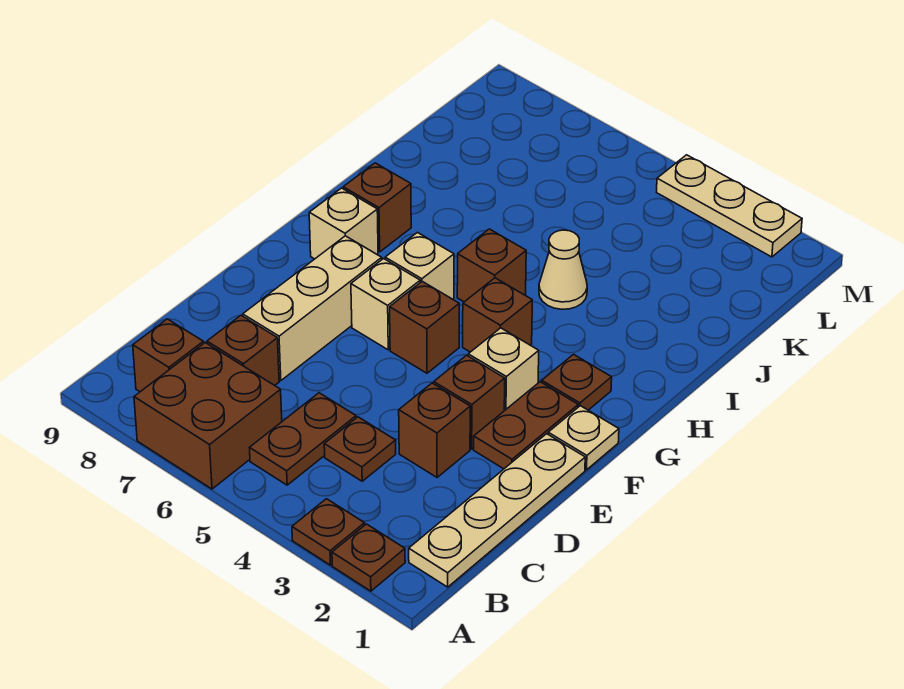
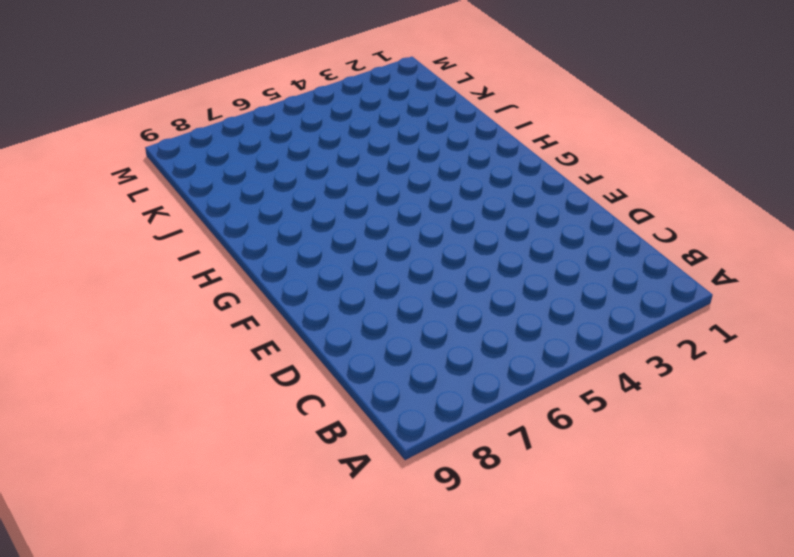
none -> brown 1x1 plate [332,524,405,591]
none -> brown 1x1 plate [292,499,365,565]
none -> brown 2x2 brick [134,342,282,489]

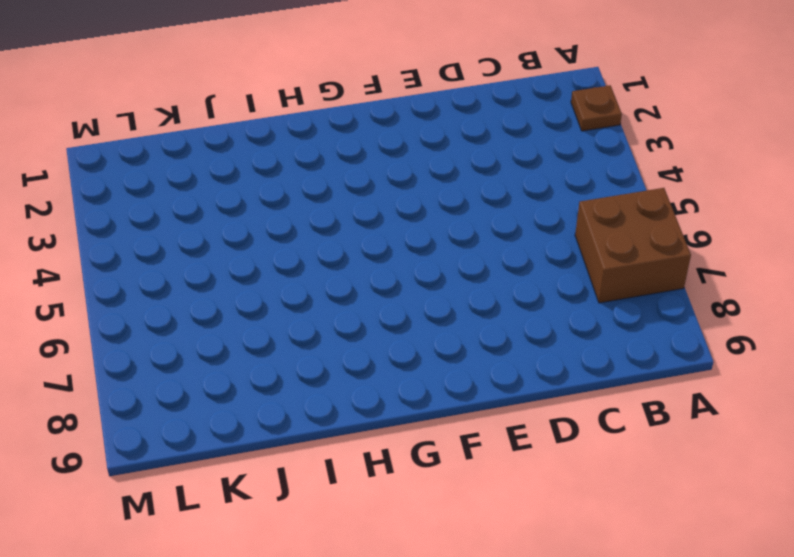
none -> brown 1x1 plate [292,499,365,565]
none -> tan 1x4 plate [409,434,585,587]
none -> brown 1x2 plate [250,393,356,485]

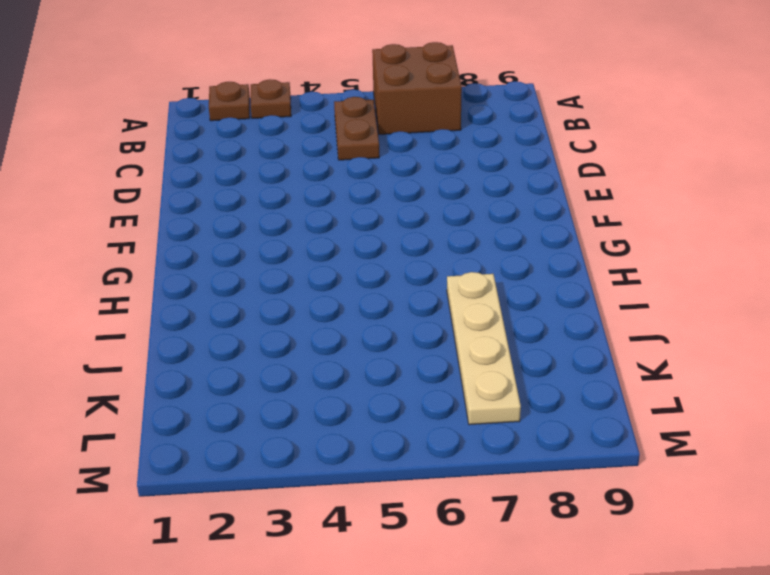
tan 1x4 plate [447,272,521,425] -> tan 1x4 plate moved to [409,434,585,587]
none -> brown 1x1 brick [133,319,204,392]
none -> brown 1x1 plate [324,417,396,481]
none -> brown 1x1 brick [207,316,279,385]

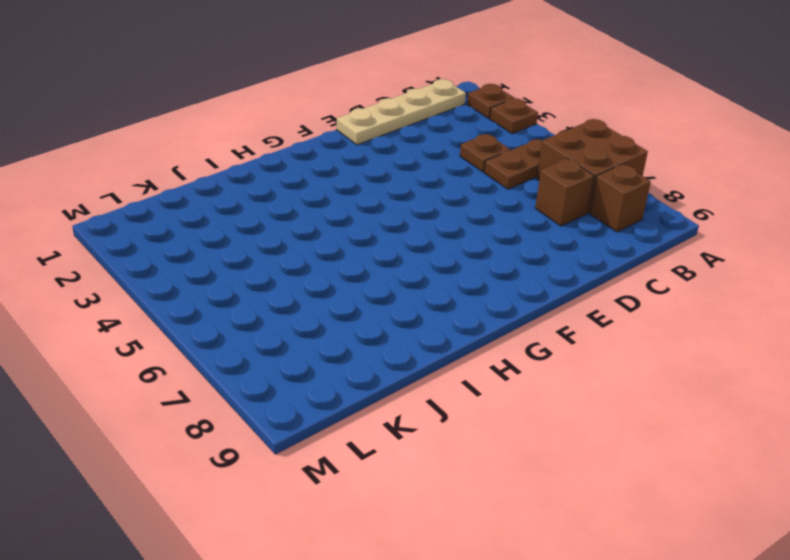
none -> brown 1x1 brick [399,383,470,477]
none -> tan 1x3 brick [243,236,382,381]
none -> brown 1x2 plate [474,382,578,469]

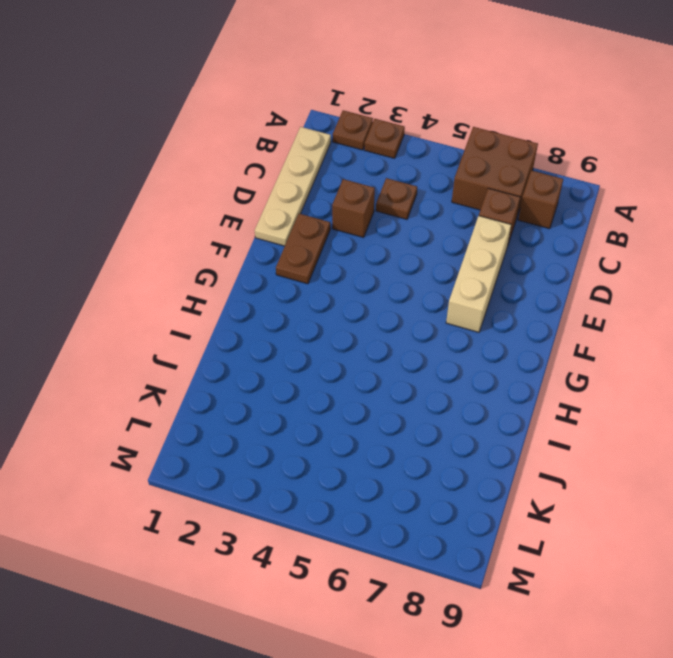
none -> brown 1x2 plate [250,393,356,485]
none -> brown 1x1 brick [434,355,505,449]
none -> tan 1x1 plate [548,406,619,470]

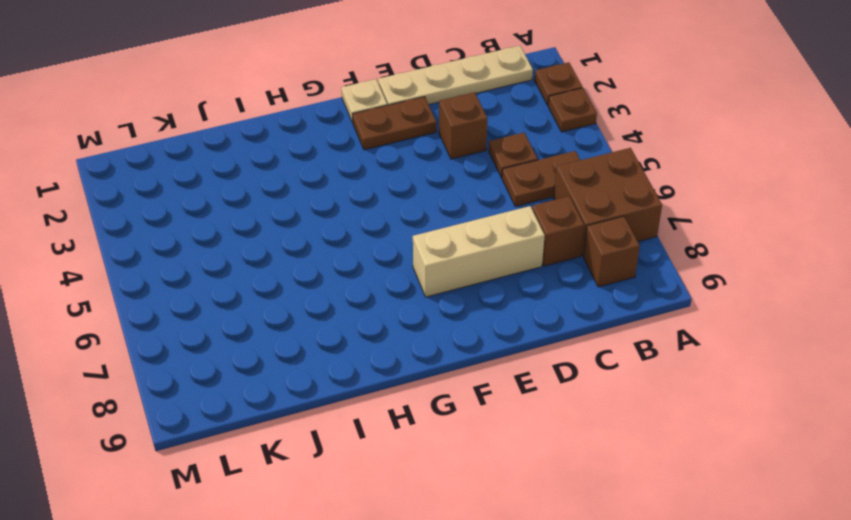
none -> brown 1x1 brick [434,355,505,449]
none -> tan 1x1 brick [468,328,539,411]
none -> brown 1x1 brick [390,281,459,373]

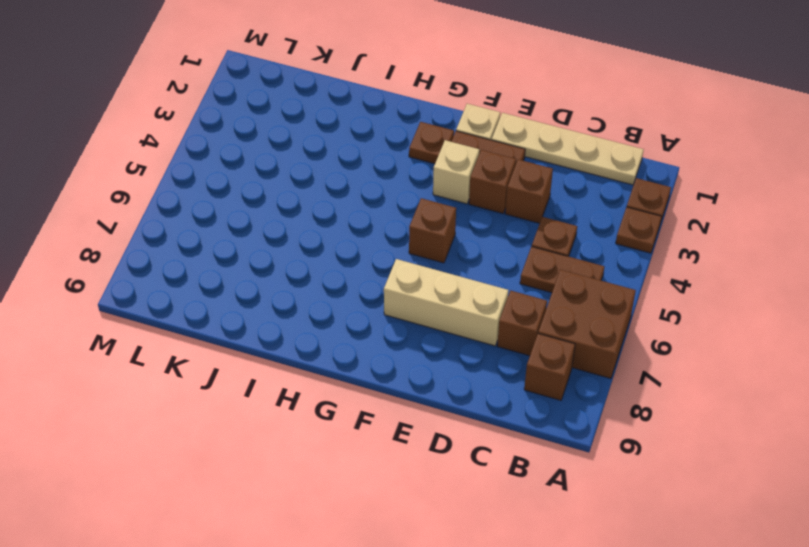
none -> tan 1x1 brick [351,259,420,350]
none -> brown 1x1 brick [463,278,532,352]
none -> tan 1x1 brick [385,232,454,299]

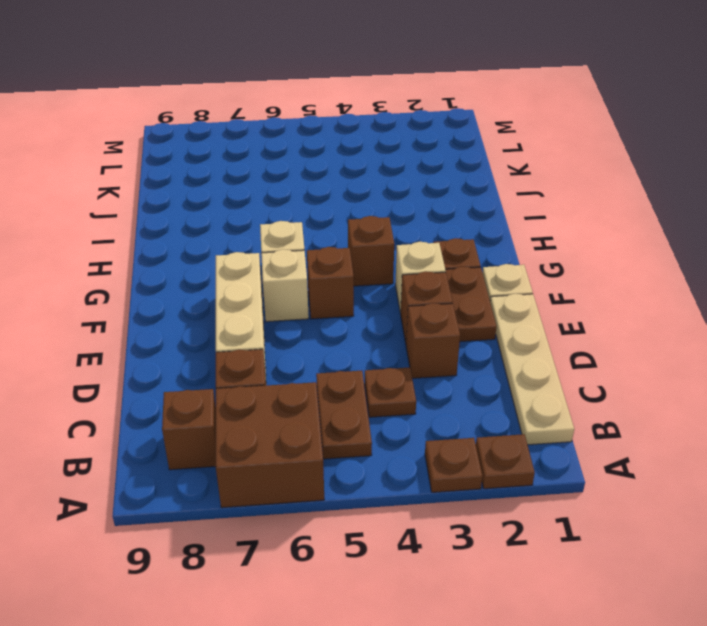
none -> tan 1x1 brick [309,188,378,259]
none -> brown 1x1 brick [457,229,526,302]
none -> brown 1x1 brick [343,163,411,252]

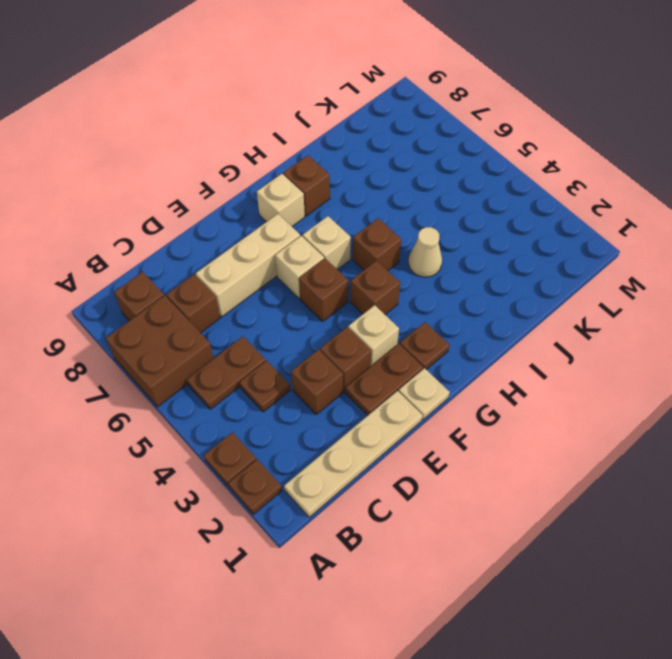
none -> tan 1x3 plate [657,155,802,257]

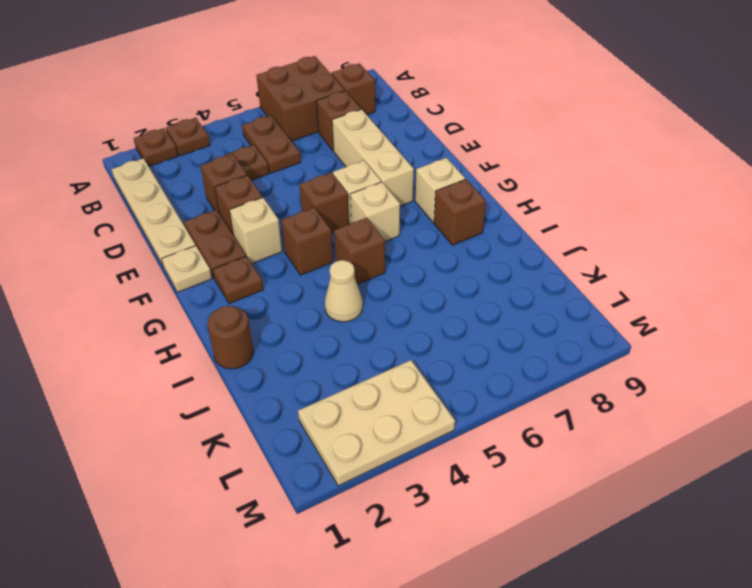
brown 1x1 round brick [207,306,253,369] -> none
tan 2x3 plate [298,360,455,486] -> tan 1x3 plate [657,155,802,257]

